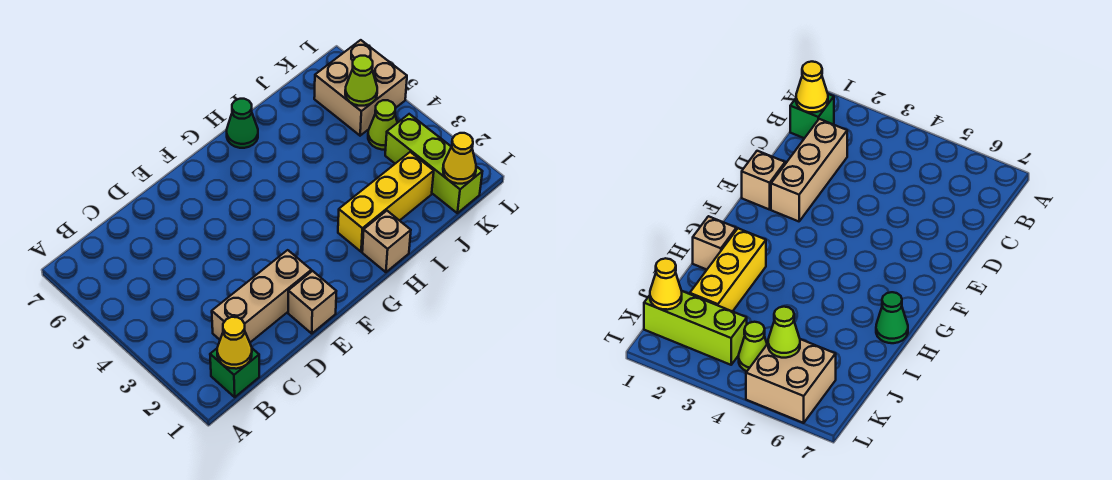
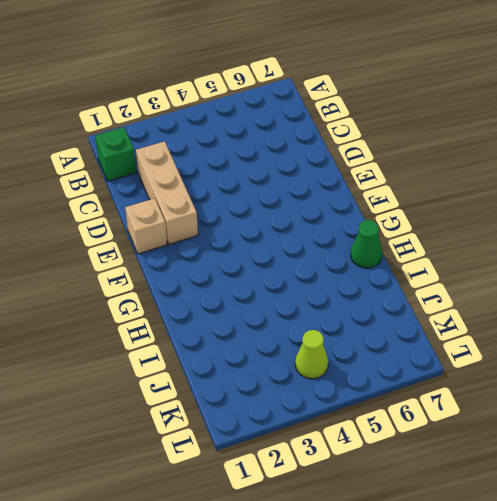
none -> tan 1x1 brick [362,211,411,272]
none -> yellow 1x3 brick [338,152,434,252]
none -> lime 1x3 brick [385,114,483,213]

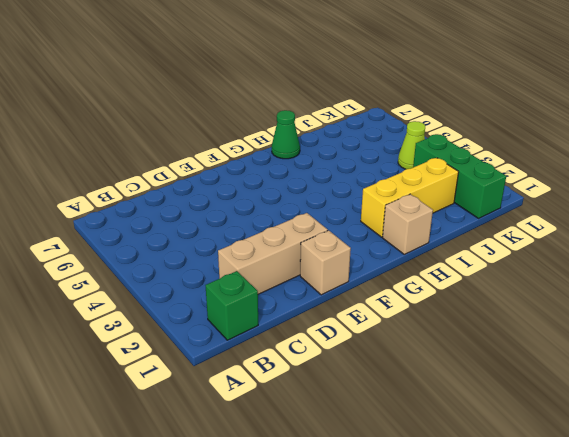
green 1x3 brick [413,134,506,218] -> lime 1x3 brick [385,114,483,213]
none -> tan 2x2 brick [314,40,407,136]
none -> yellow 1x1 cone [217,317,252,369]
none -> yellow 1x1 cone [443,133,476,184]

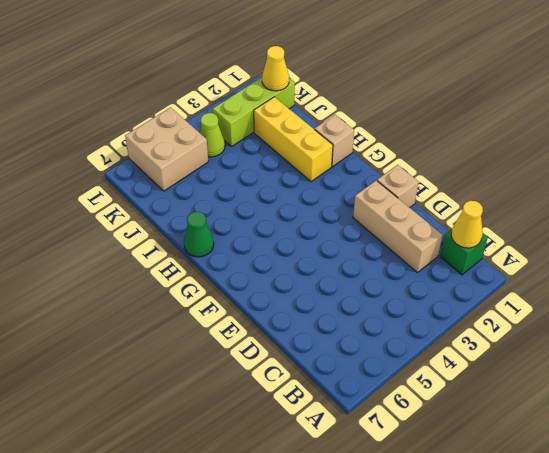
none -> lime 1x1 cone [345,56,377,106]

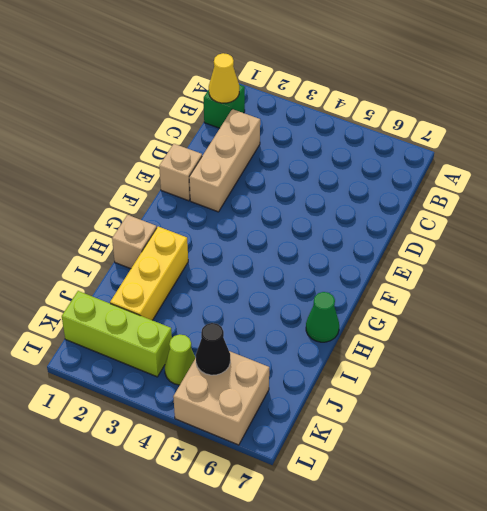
black 1x1 cone [196,323,230,375] -> lime 1x1 cone [345,56,377,106]
none -> yellow 1x1 cone [443,133,476,184]

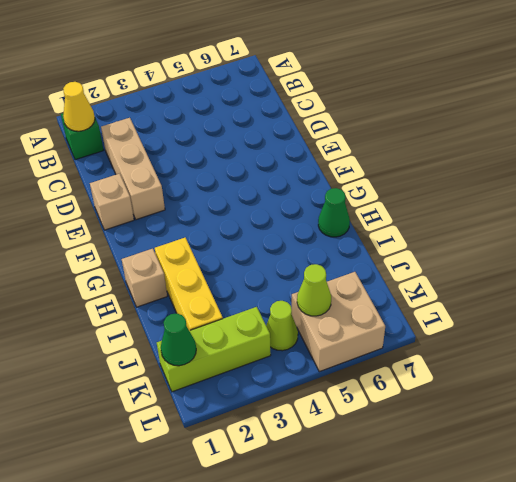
green 1x1 cone [161,313,196,366] -> yellow 1x1 cone [443,133,476,184]

